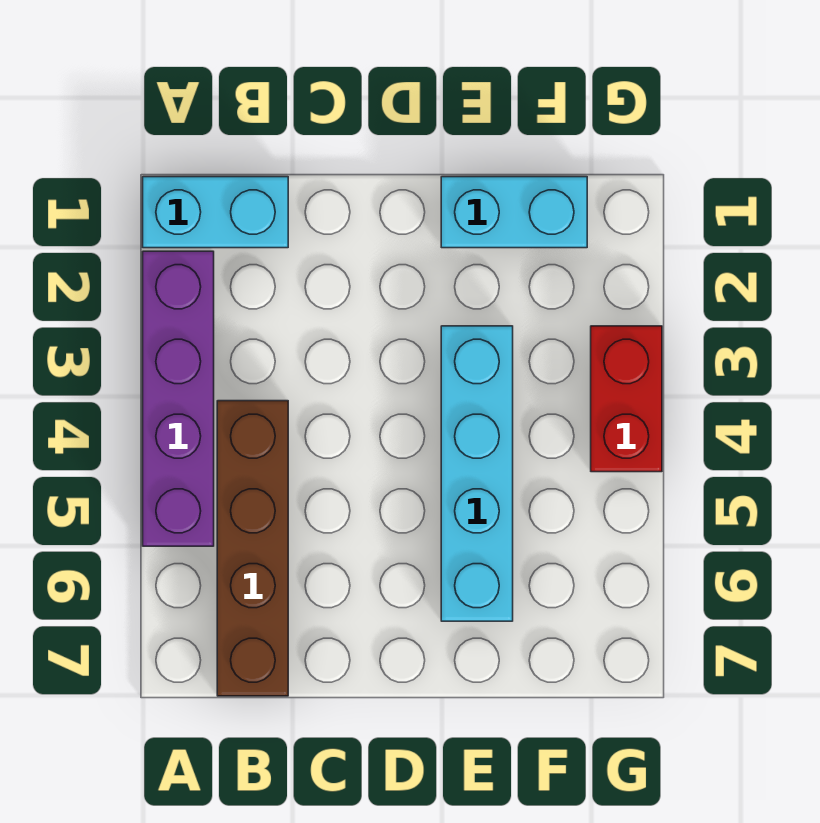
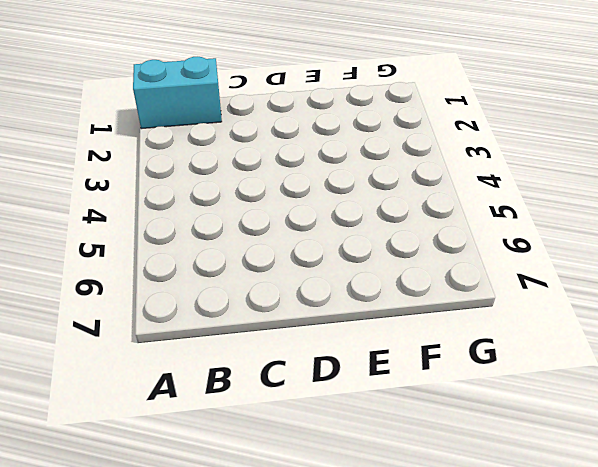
none -> purple 1x4 brick [143,251,214,546]
none -> brown 1x4 brick [217,401,288,696]

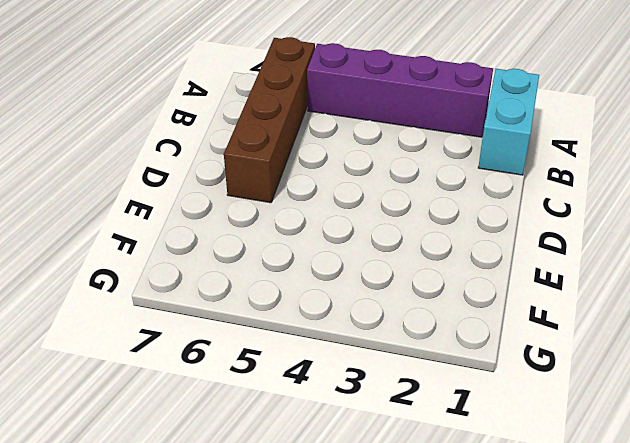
brown 1x4 brick [224,37,315,203] -> brown 1x4 brick turned to [217,401,288,696]
none -> cyan 1x2 brick [441,177,587,248]
none -> cyan 1x4 brick [441,326,513,621]

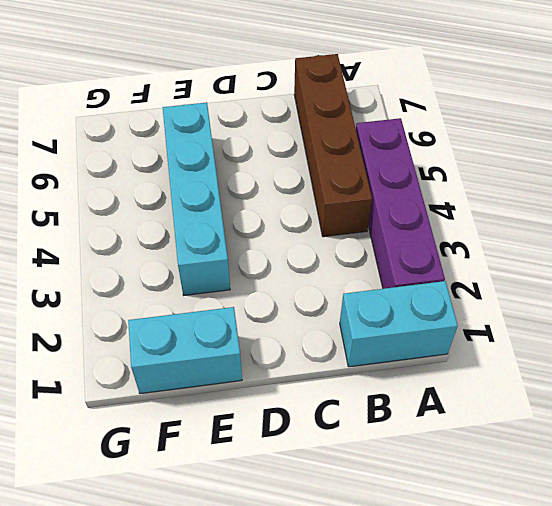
none -> red 1x2 brick [591,326,662,472]

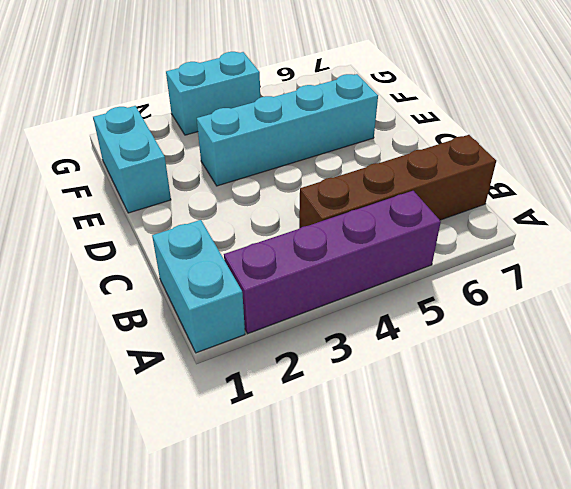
cyan 1x2 brick [166,52,260,135] -> red 1x2 brick [591,326,662,472]

